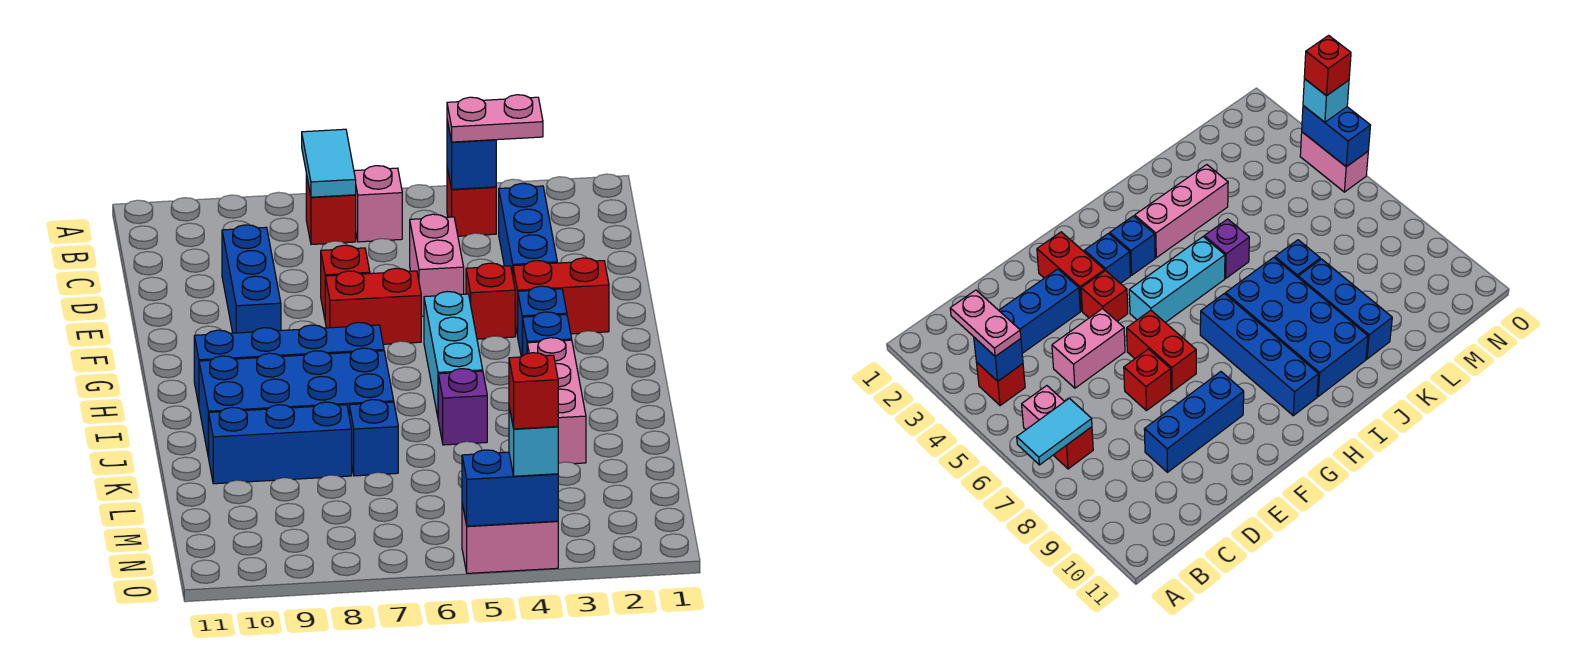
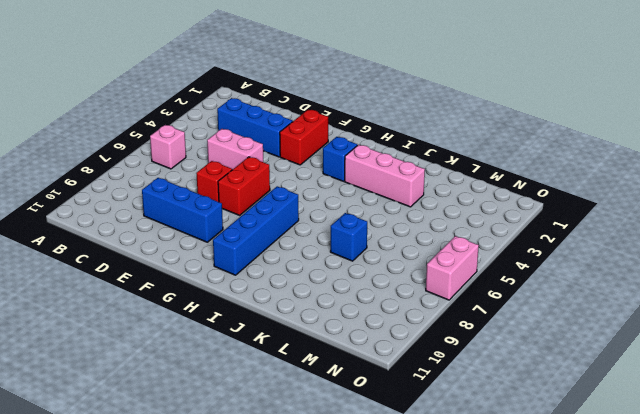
pink 1x2 brick [426,236,479,300] -> pink 1x2 brick moved to [462,504,558,573]
none -> red 1x1 brick [447,168,496,236]
none -> red 1x1 brick [306,174,356,245]
none -> red 1x1 brick [466,263,515,339]

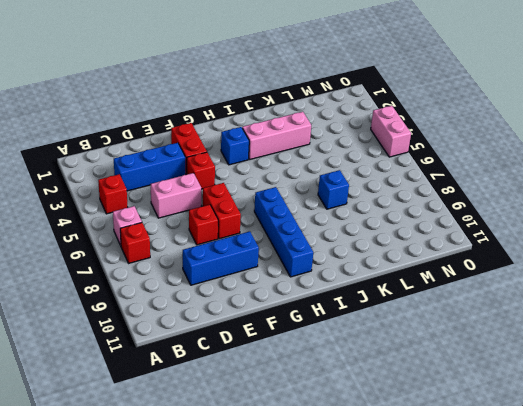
none -> blue 1x1 brick [518,286,567,357]
none -> cyan 1x3 brick [424,292,483,416]
none -> blue 2x4 brick [199,348,394,458]

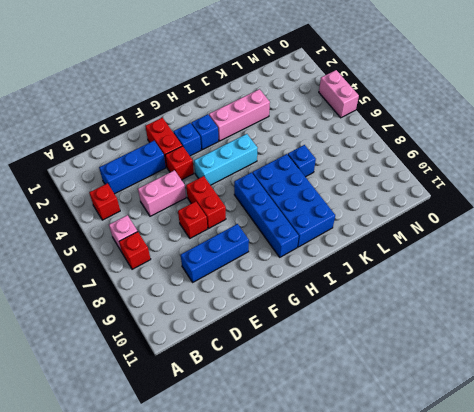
none -> purple 1x1 brick [438,369,487,445]
none -> blue 1x3 brick [209,402,352,484]
none -> cyan 1x2 tile [302,129,356,197]

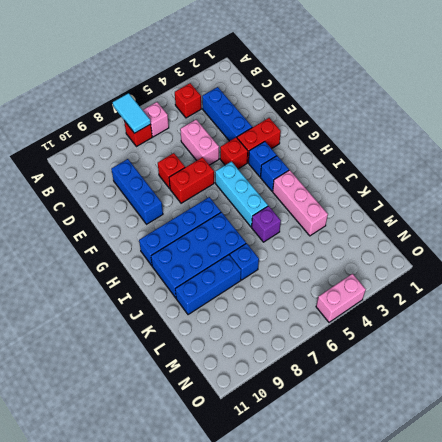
none -> blue 1x1 brick [447,121,496,189]
none -> blue 1x2 brick [462,450,558,526]
none -> pink 1x2 plate [447,95,543,142]

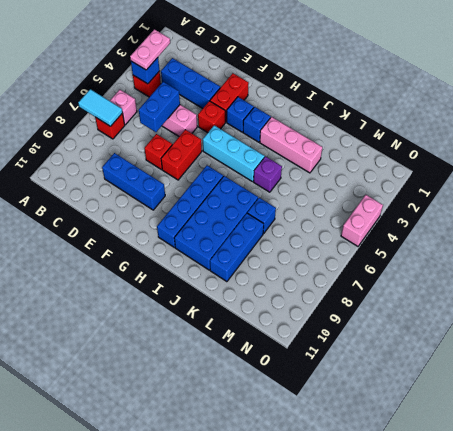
blue 1x2 brick [139,82,180,132] -> blue 1x2 brick moved to [462,450,558,526]
none -> cyan 1x1 brick [509,407,558,476]
none -> red 1x1 brick [509,353,558,429]

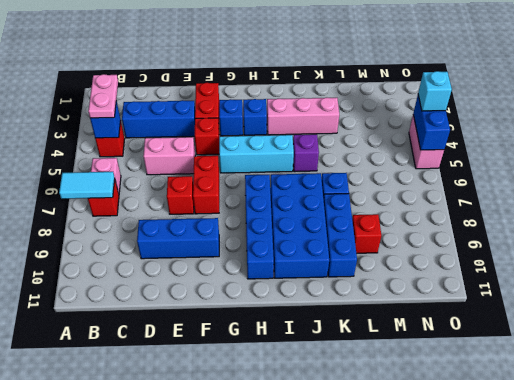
red 1x1 brick [352,214,381,253] -> red 1x1 brick moved to [509,353,558,429]

